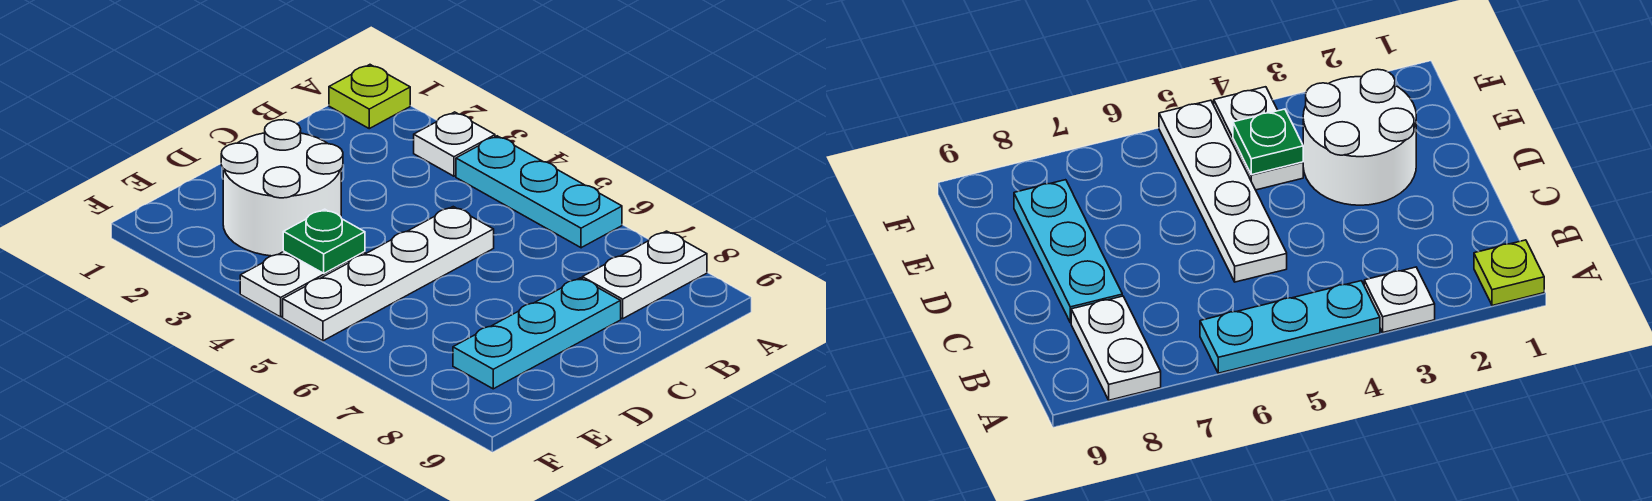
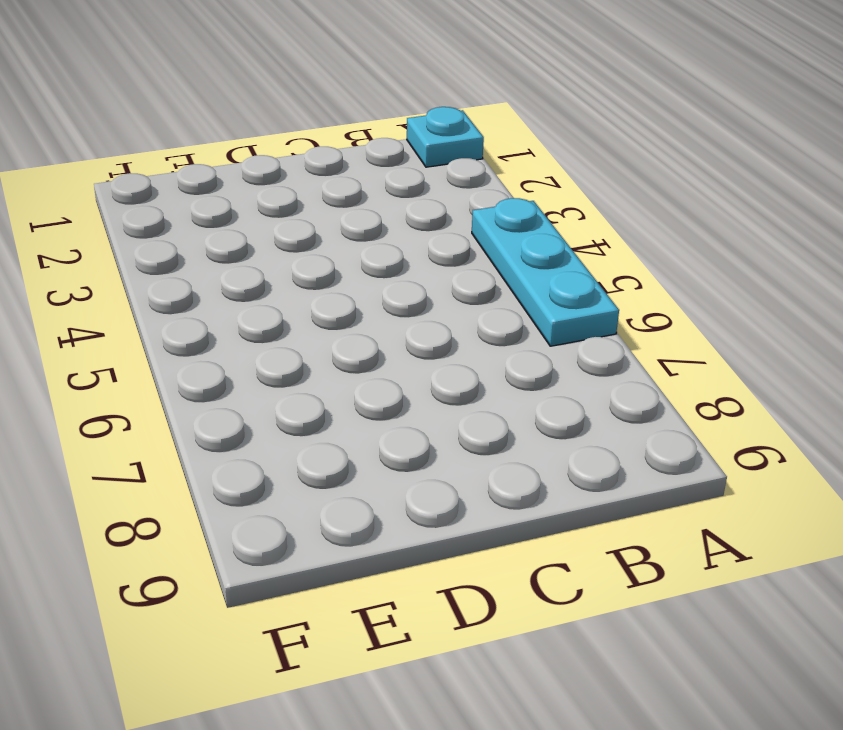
cyan 1x1 plate [407,107,484,167] -> lime 1x1 plate [329,65,410,129]
none -> white 1x1 plate [414,112,495,176]
none -> white 1x2 plate [582,231,707,319]

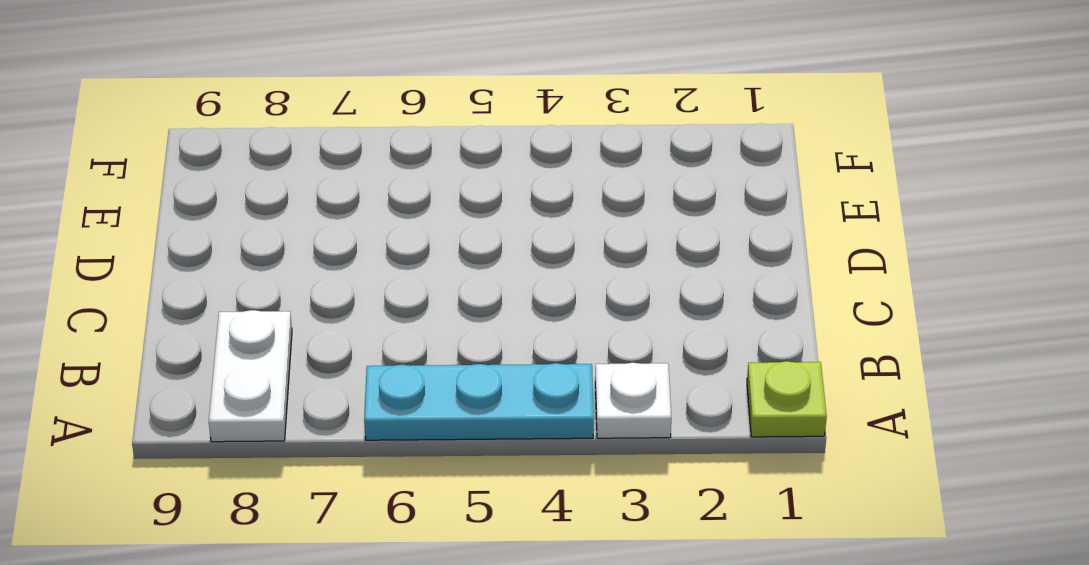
none -> white 1x4 plate [283,207,494,341]
none -> cyan 1x3 plate [453,278,621,389]

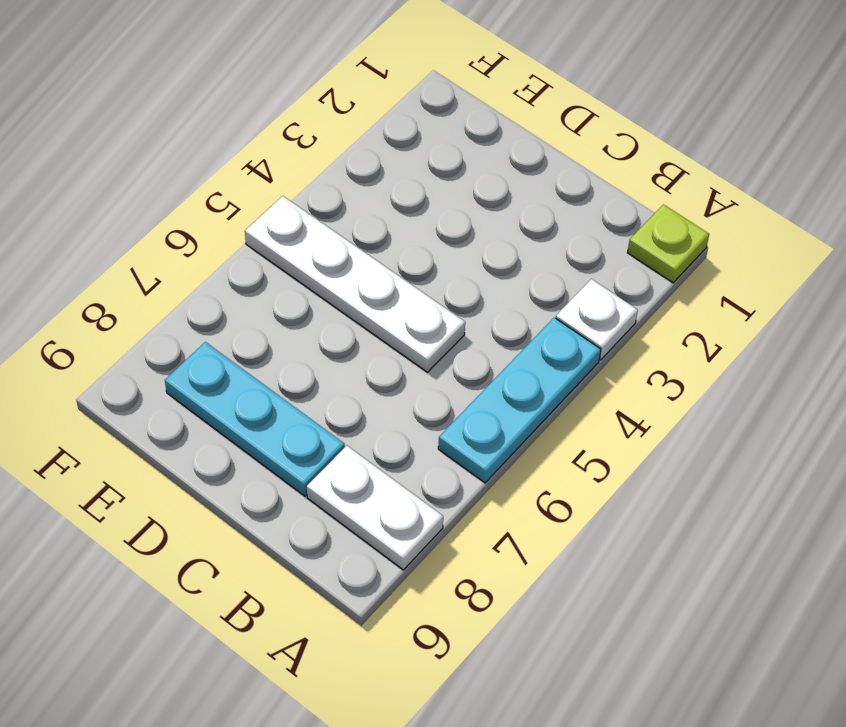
none -> white 2x2 round brick [221,120,343,256]
none -> white 1x2 plate [240,252,365,317]

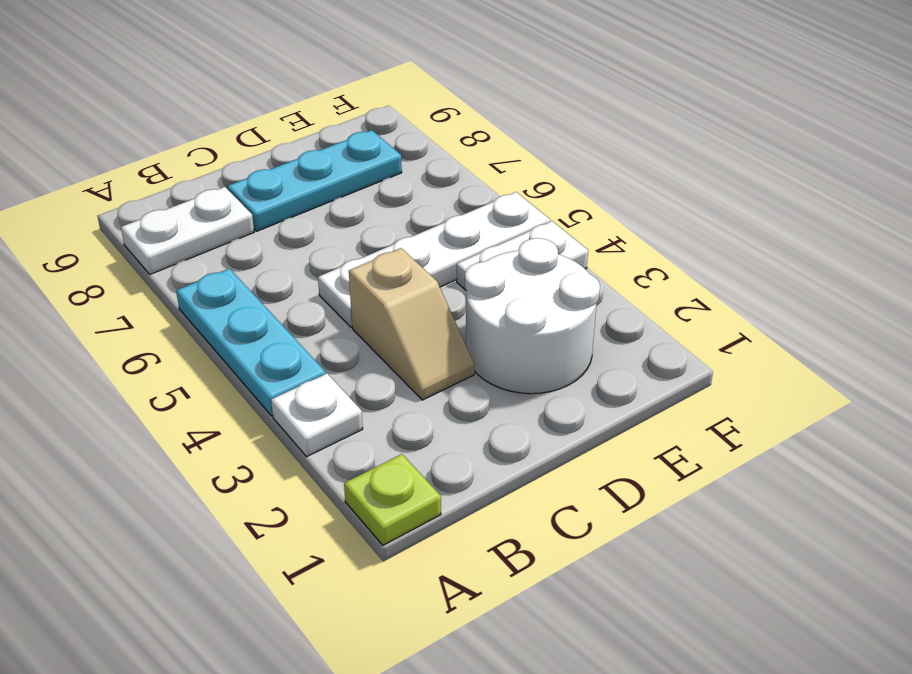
tan 1x2 slope [349,248,474,400] -> none
none -> green 1x1 plate [283,209,365,273]

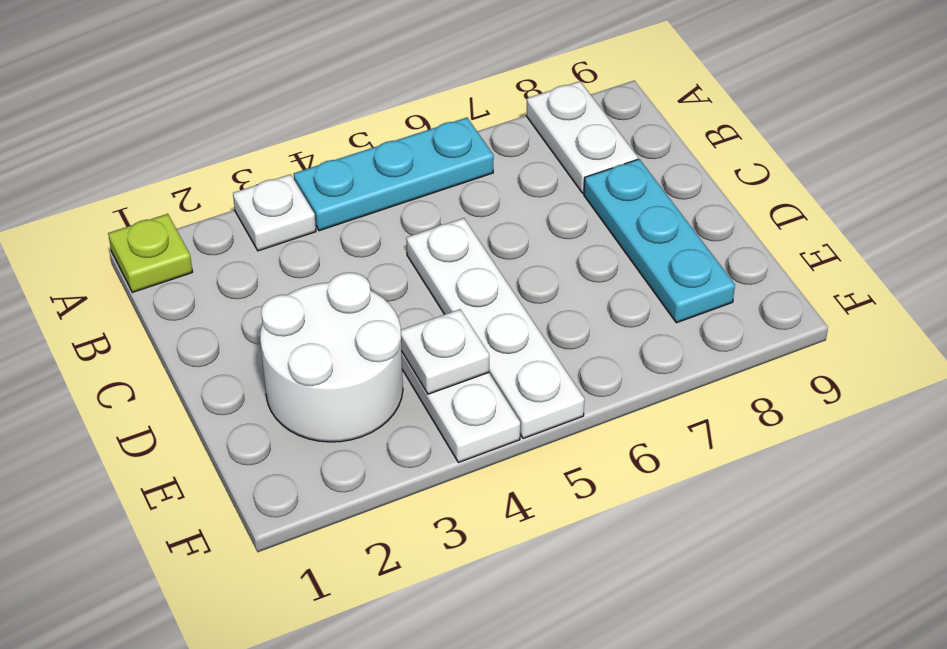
white 1x1 plate [401,309,489,394] -> green 1x1 plate [283,209,365,273]

